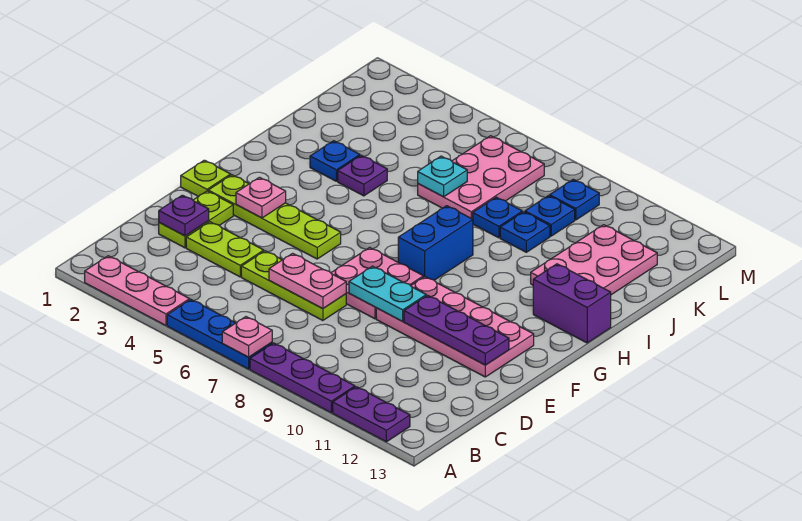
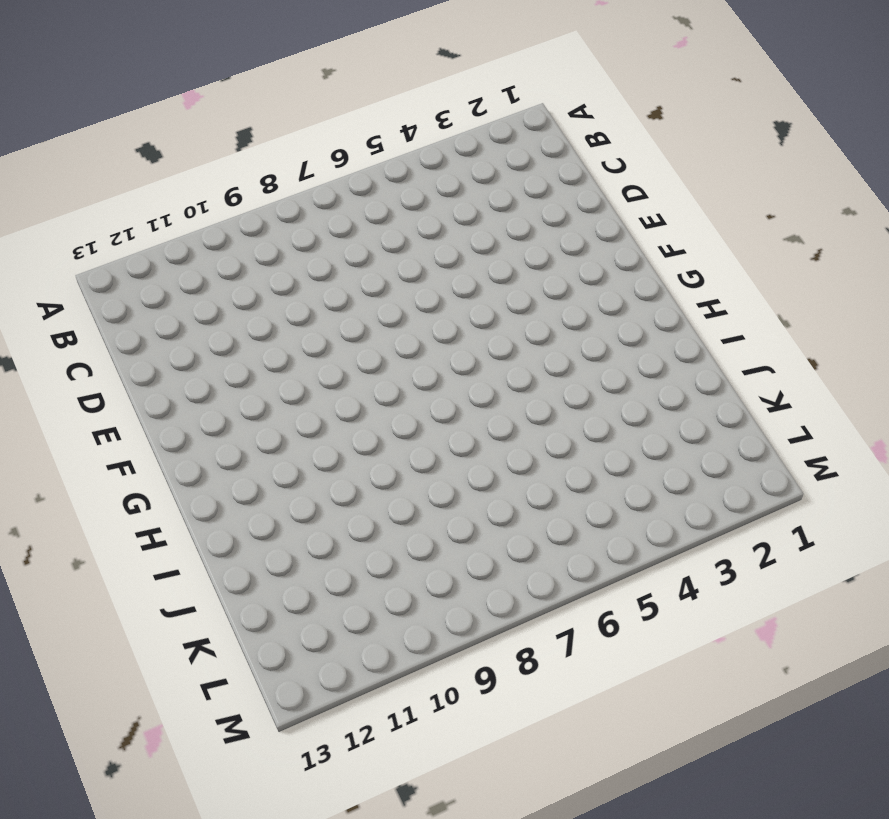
none -> pink 1x3 plate [85,256,190,325]
none -> blue 1x3 plate [167,300,272,369]
none -> purple 1x3 plate [250,343,355,413]

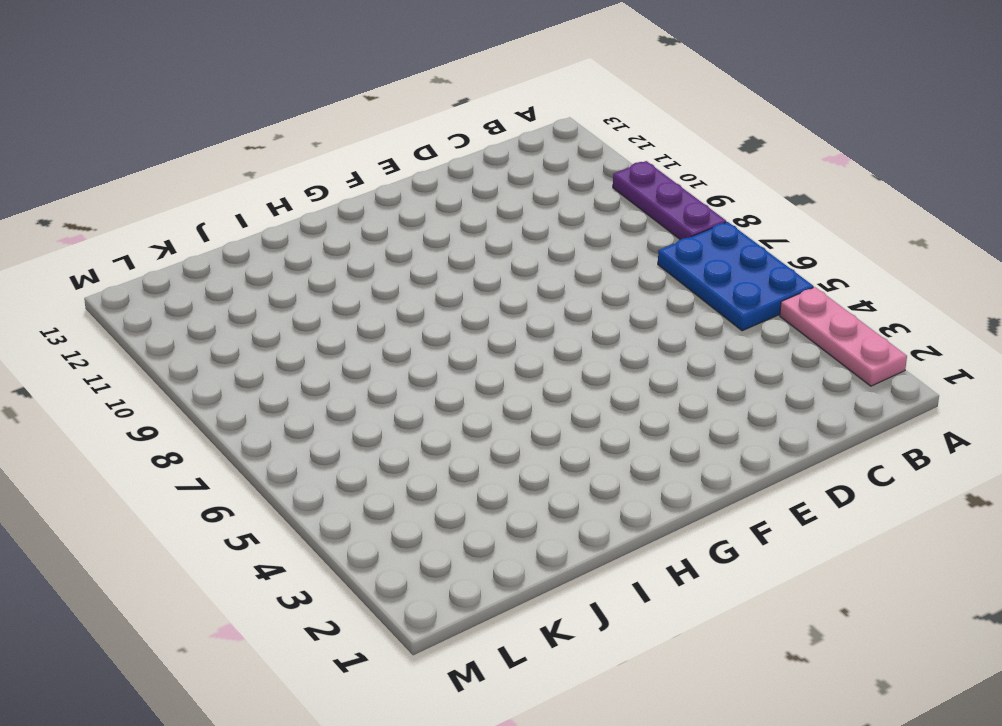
blue 2x3 plate [658,222,814,331] -> blue 1x3 plate [167,300,272,369]
none -> purple 1x2 plate [333,387,410,442]
none -> lime 1x2 plate [159,191,233,248]
none -> lime 1x2 plate [186,222,264,277]

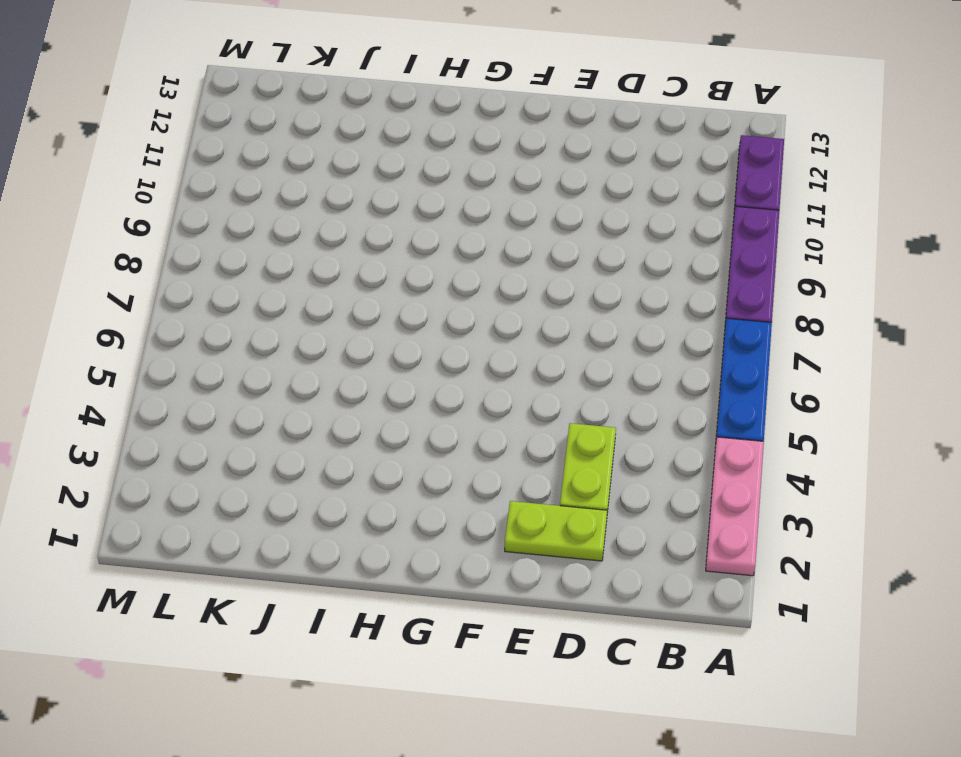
none -> lime 1x3 plate [241,251,346,321]
none -> pink 2x2 plate [331,247,423,319]
none -> pink 2x4 plate [376,277,534,377]

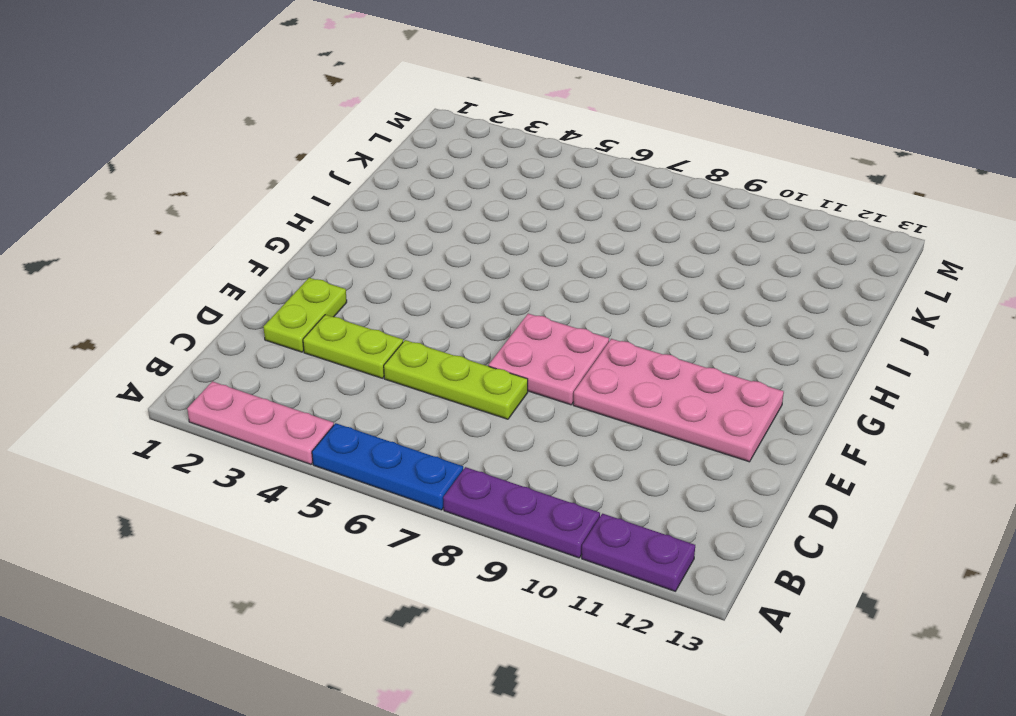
none -> lime 1x1 plate [181,160,231,197]
none -> lime 1x4 plate [208,175,341,259]
none -> blue 1x2 brick [398,206,473,280]

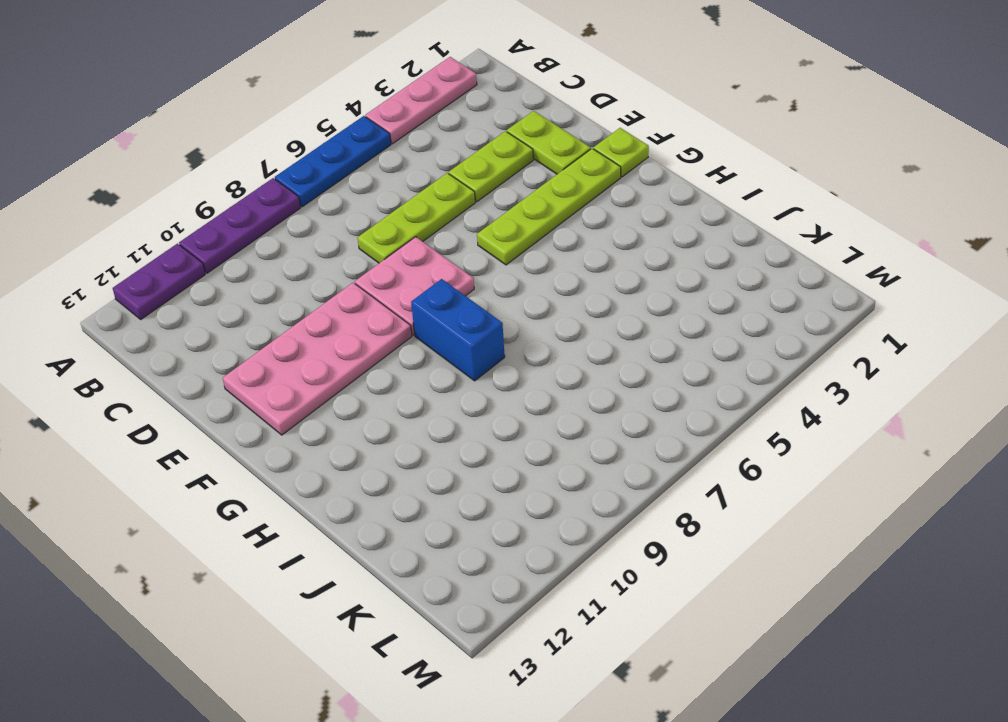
none -> purple 1x2 brick [533,264,611,343]
none -> blue 1x1 plate [310,141,360,181]
none -> purple 1x1 plate [338,155,387,196]

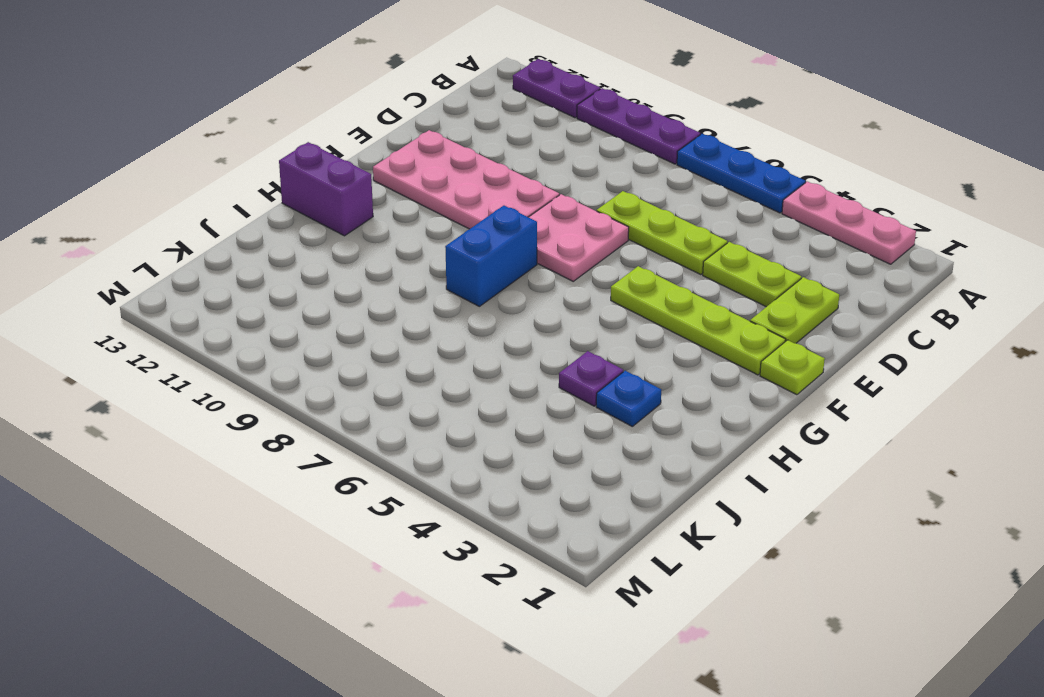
none -> pink 2x3 plate [531,225,657,295]
none -> pink 2x3 plate [418,136,544,219]
none -> blue 1x1 plate [473,197,522,238]

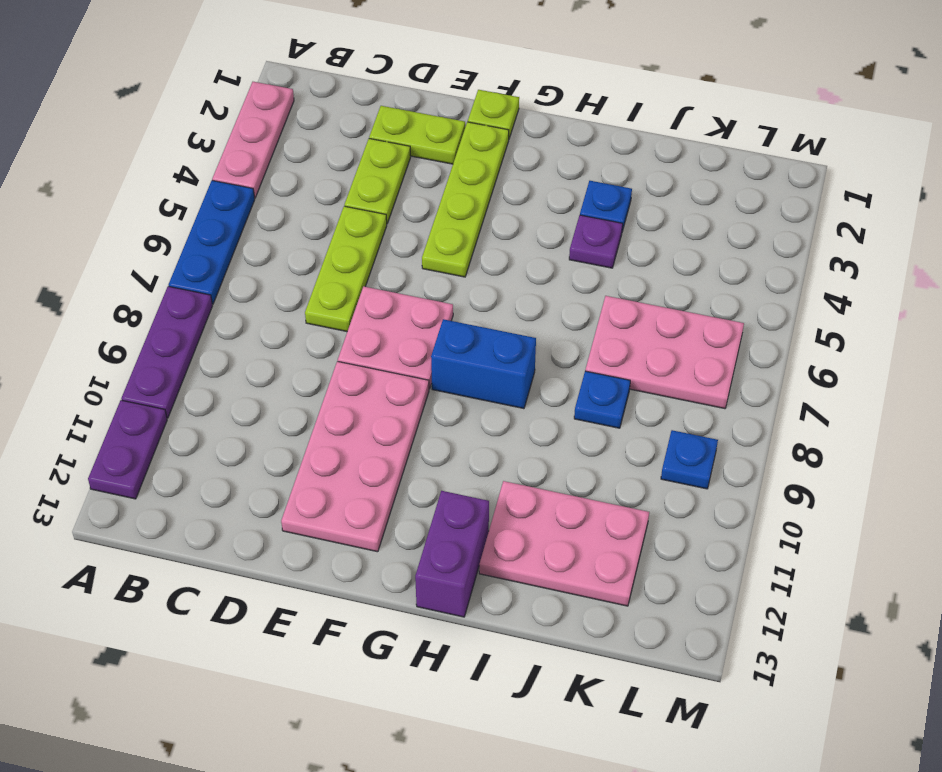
none -> blue 1x1 plate [500,212,550,252]
none -> blue 1x1 plate [525,196,575,236]
none -> pink 1x1 plate [222,317,272,357]

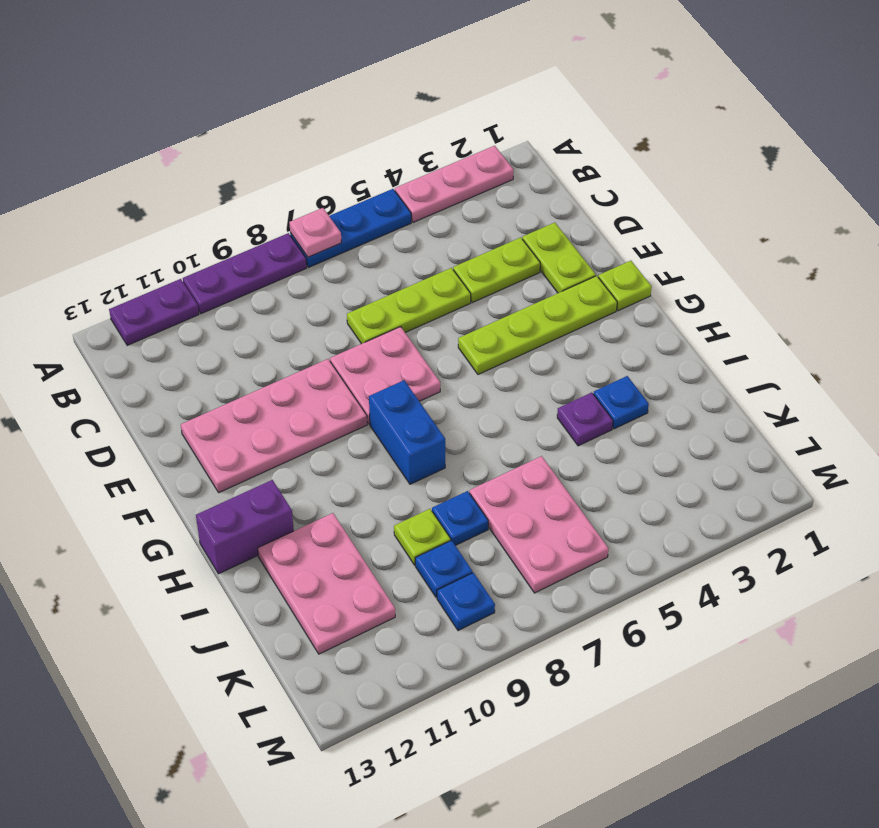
lime 1x1 plate [394,509,451,565] -> blue 1x1 plate [500,212,550,252]
none -> purple 1x1 plate [159,195,209,236]
none -> pink 1x2 plate [269,253,346,309]
none -> cyan 1x2 plate [349,266,426,321]

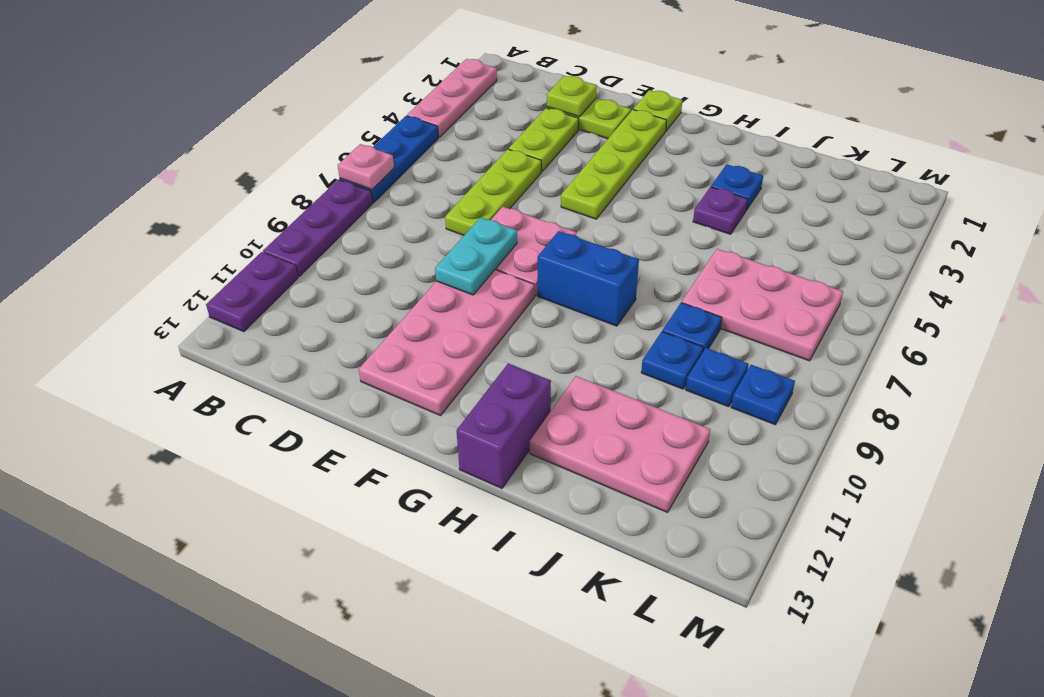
lime 1x1 plate [547,76,597,117] -> purple 1x1 plate [159,195,209,236]
none -> pink 1x2 plate [269,253,346,309]
none -> purple 1x3 plate [404,295,509,365]
none -> pink 1x1 plate [236,177,286,218]

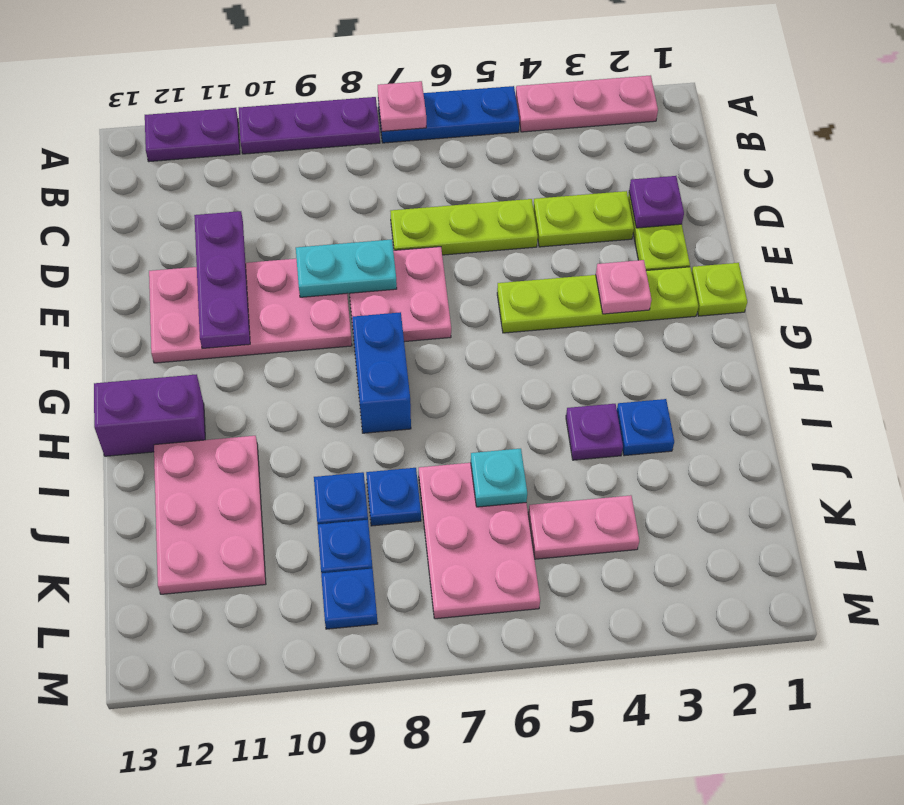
purple 1x3 plate [194,211,250,349] -> purple 1x3 plate turned to [404,295,509,365]
pink 1x2 plate [528,495,639,559] -> pink 1x2 plate moved to [269,253,346,309]

